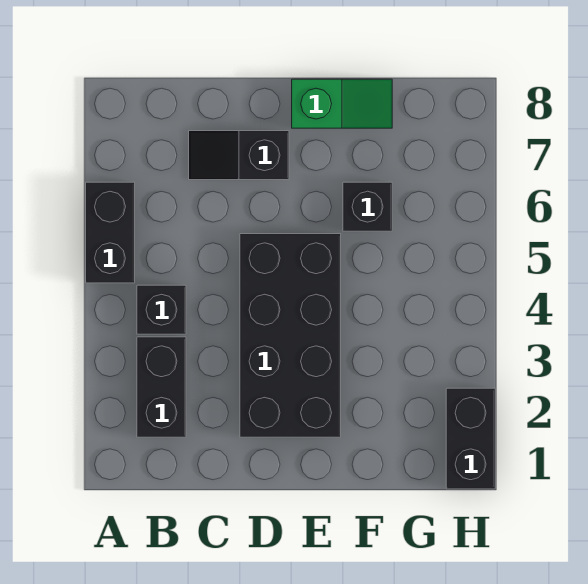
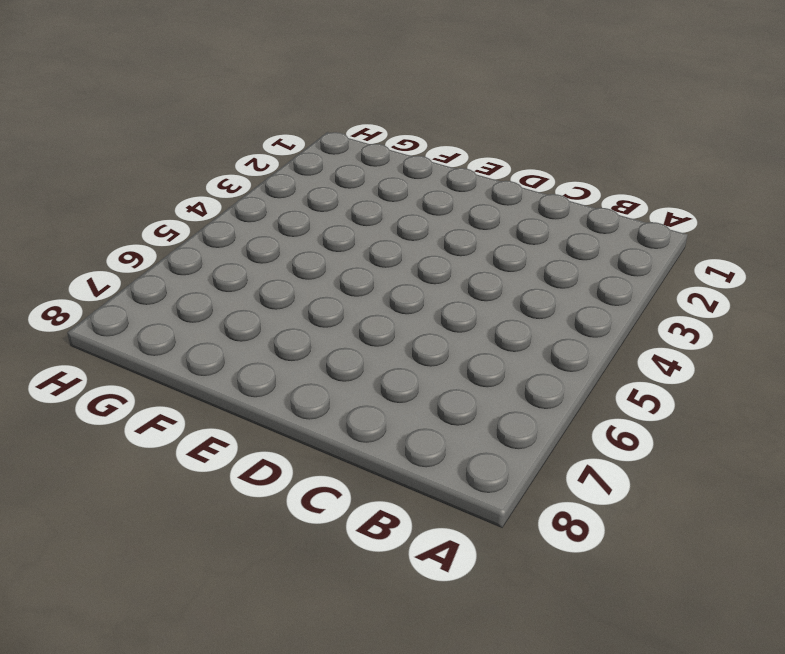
none -> black 1x2 brick [86,182,135,283]
none -> black 1x2 brick [137,337,186,437]

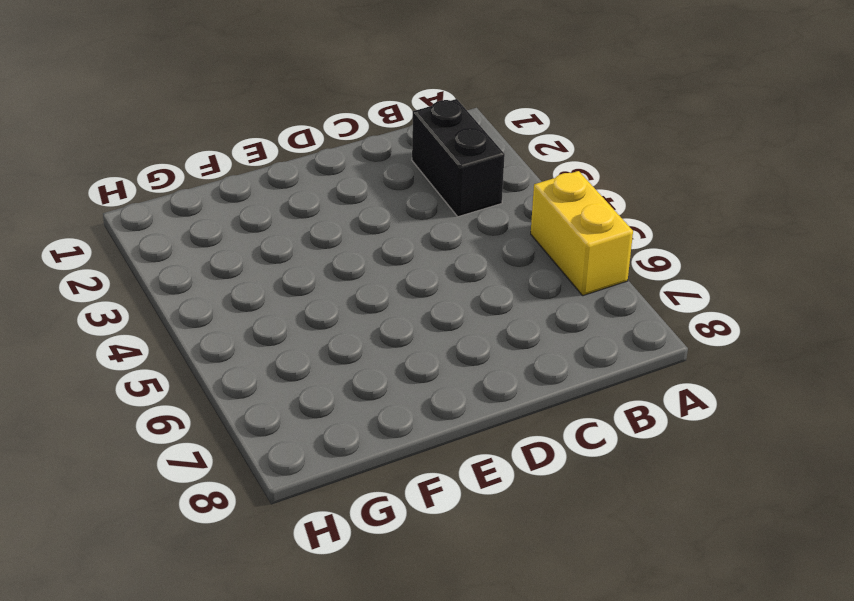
yellow 1x2 brick [531,171,633,296] -> black 1x2 brick [86,182,135,283]
none -> black 1x1 brick [137,285,186,334]
none -> black 1x2 slope [189,131,289,180]

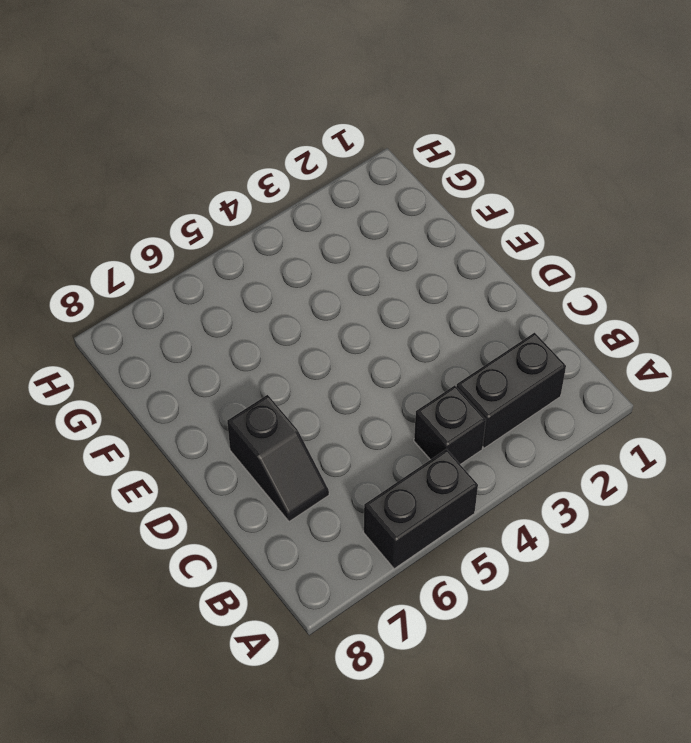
none -> black 2x4 brick [240,234,341,437]
none -> green 1x2 slope [292,79,392,128]

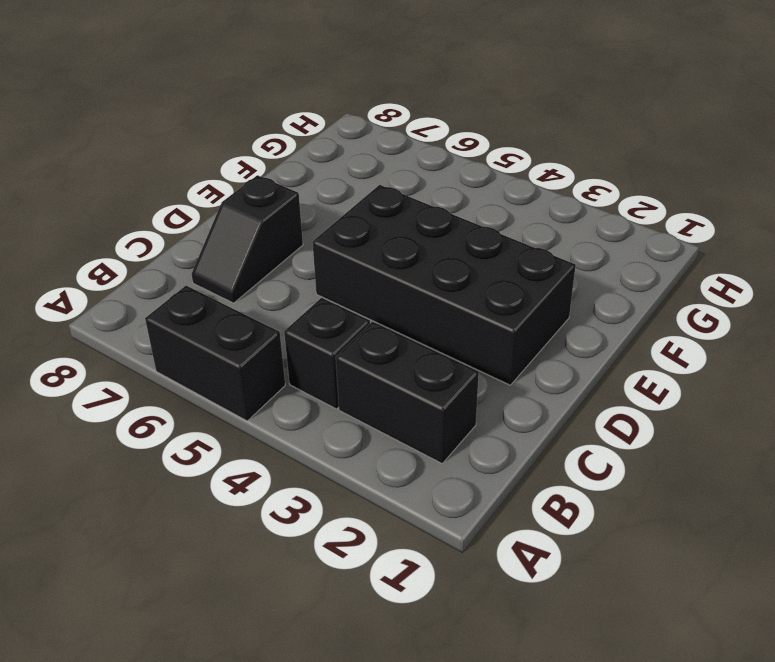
none -> green 1x2 slope [292,79,392,128]
none -> black 1x1 brick [343,182,392,231]

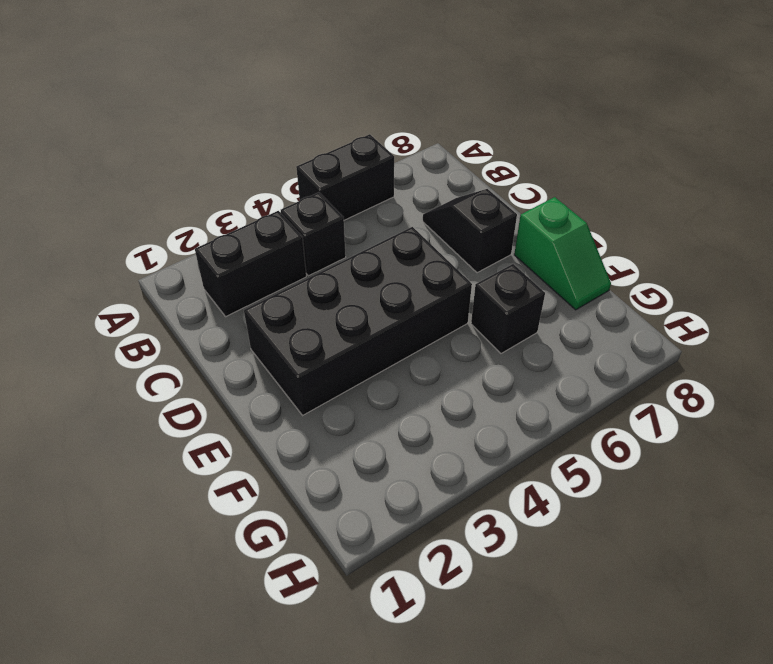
none -> black 1x2 brick [446,388,495,489]

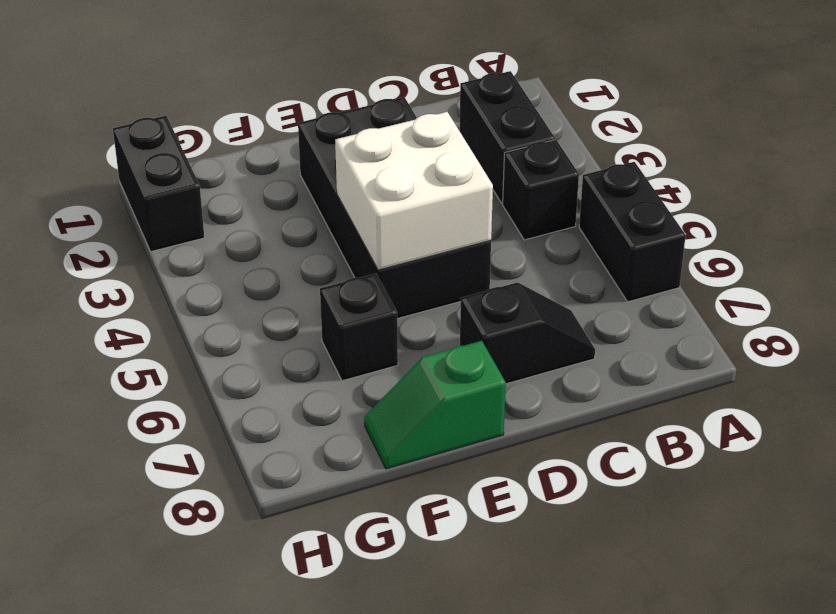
white 2x2 brick [335,112,493,270] -> none

